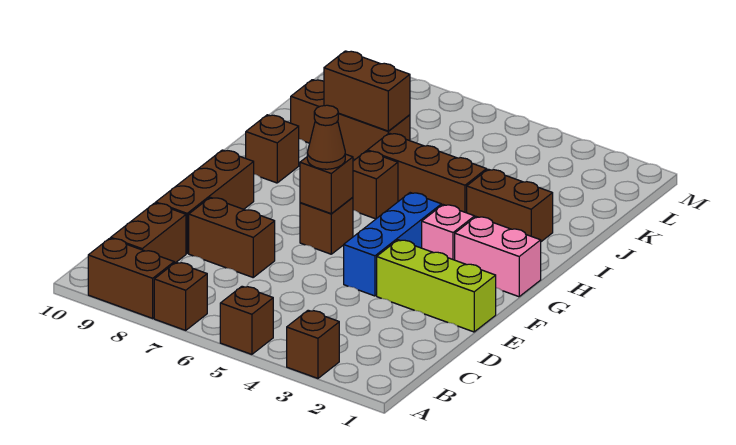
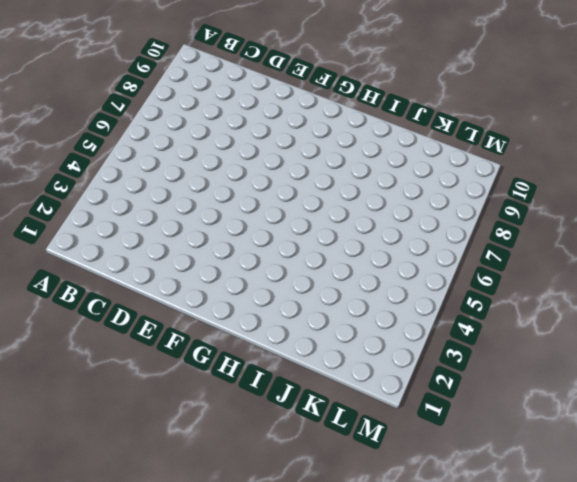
none -> brown 1x1 brick [287,310,339,378]
none -> brown 1x1 brick [220,286,273,354]
none -> brown 1x1 brick [154,262,207,330]

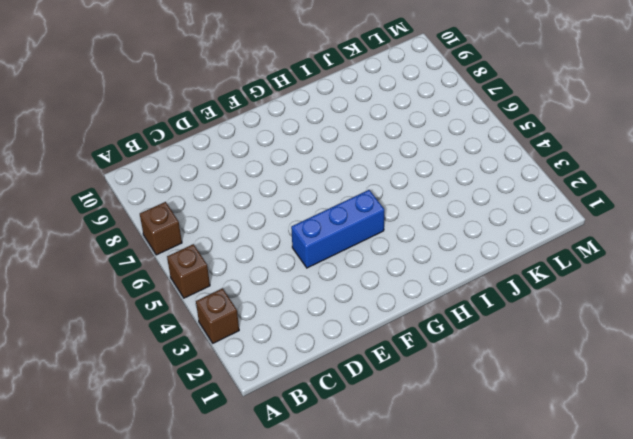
none -> brown 1x2 brick [88,238,174,318]
none -> brown 1x2 brick [111,203,186,263]
none -> brown 1x2 brick [189,197,275,277]

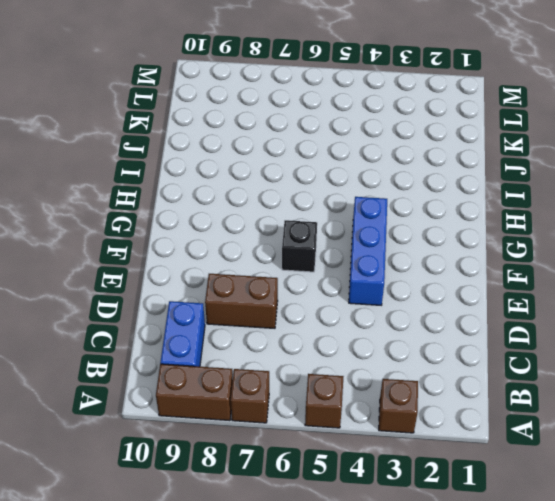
blue 1x2 brick [160,301,205,367] -> brown 1x2 brick [111,203,186,263]
black 1x1 brick [282,220,317,272] -> brown 1x1 brick [300,197,353,254]
none -> brown 1x3 brick [156,150,254,253]
none -> lime 1x3 brick [377,240,496,332]
none -> pink 1x2 brick [455,217,541,297]

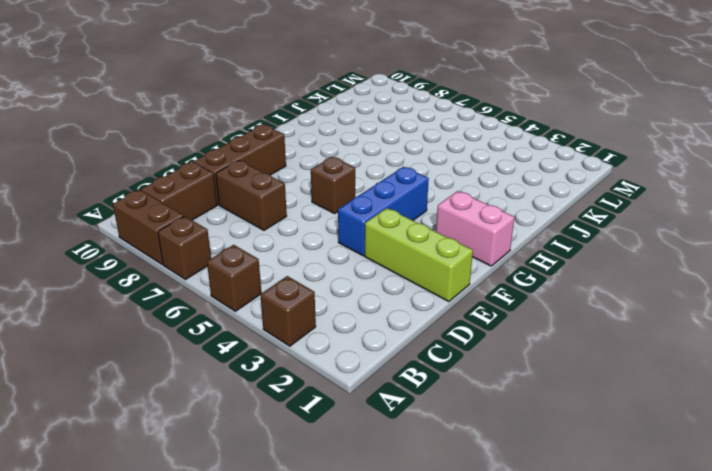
none -> pink 1x1 brick [422,205,475,260]
none -> brown 1x1 brick [353,151,398,219]
none -> brown 1x1 brick [246,115,299,183]

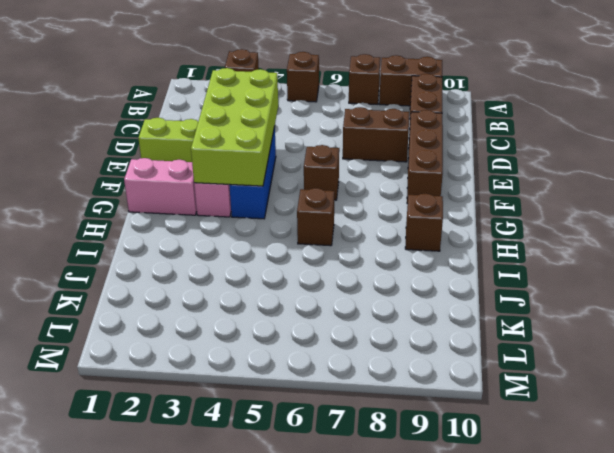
lime 2x4 brick [191,68,278,186] -> none
none -> brown 1x2 brick [467,169,553,242]
none -> brown 1x3 brick [367,133,487,213]
none -> brown 1x3 brick [291,80,410,160]

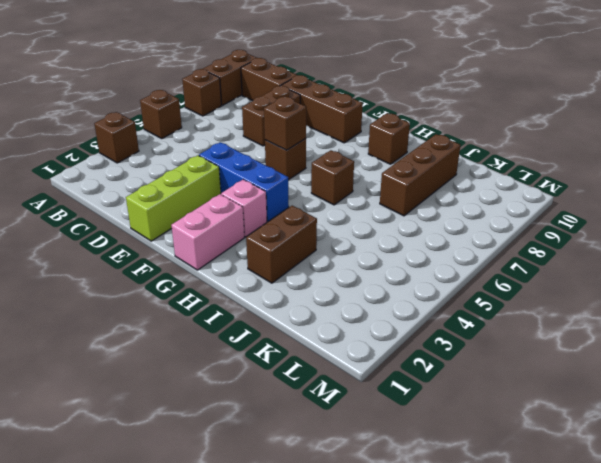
none -> brown 1x3 brick [367,133,487,213]
none -> brown 1x2 brick [324,51,410,131]
none -> brown 1x1 cone [307,105,345,169]

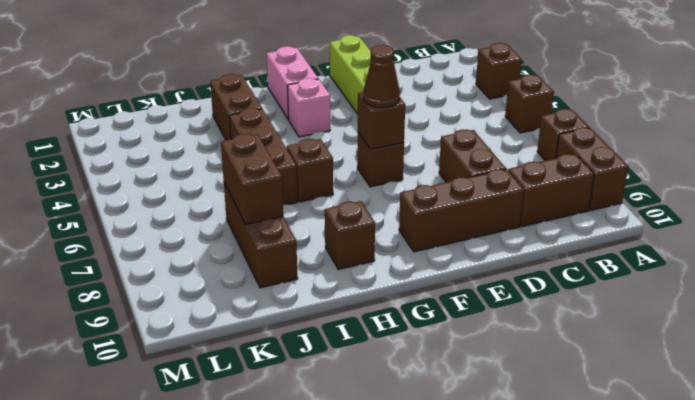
none -> blue 1x3 brick [344,193,442,296]

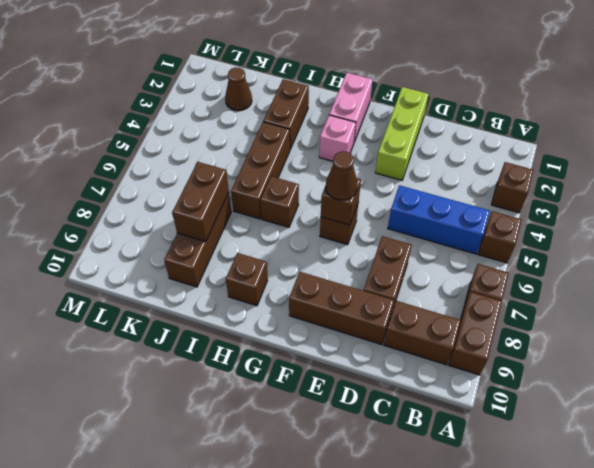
blue 1x3 brick [388,185,490,254] -> blue 1x3 brick moved to [344,193,442,296]
brown 1x1 cone [225,67,252,111] -> none

